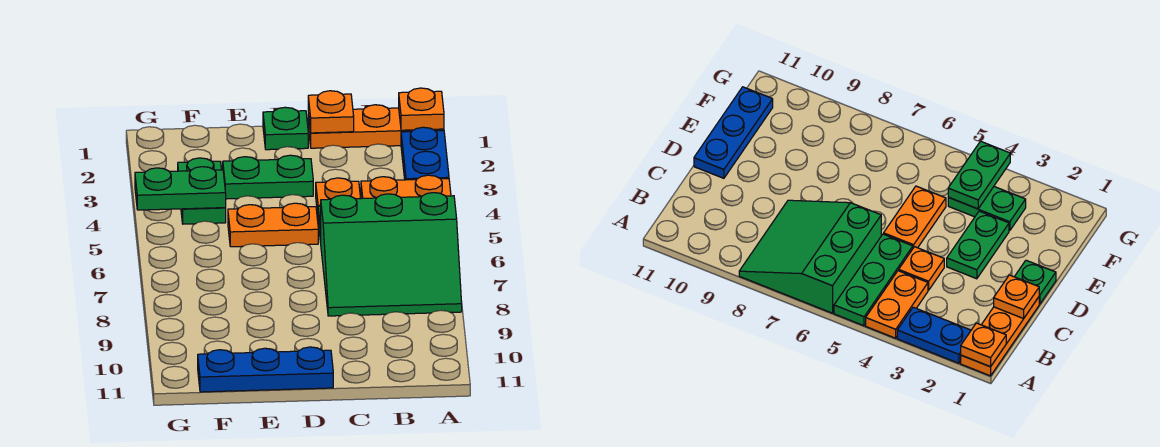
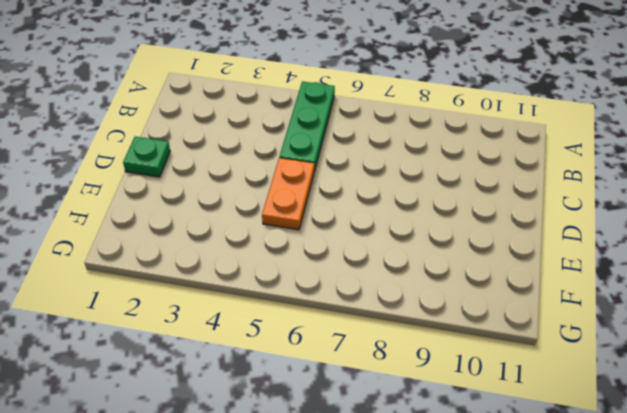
none -> orange 1x3 plate [308,105,444,148]
none -> blue 1x2 plate [401,127,449,180]
none -> orange 1x2 plate [361,175,451,199]

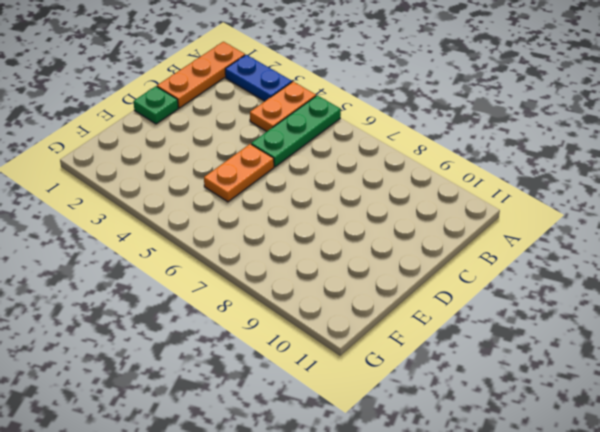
none -> green 3x3 slope [321,193,462,316]
none -> orange 1x1 plate [316,178,361,214]
none -> green 1x2 plate [223,155,313,199]

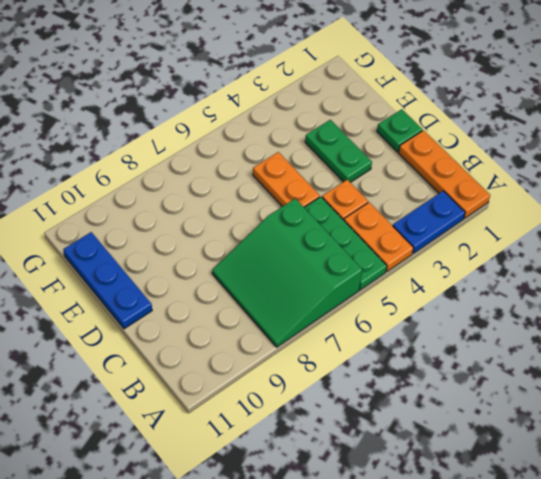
none -> green 1x2 plate [178,158,226,224]
none -> orange 1x1 plate [399,88,444,130]
none -> orange 1x1 plate [308,91,354,133]

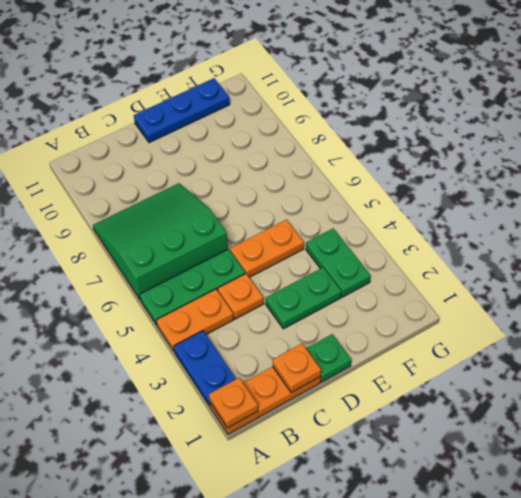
none -> green 1x2 plate [135,167,226,210]

